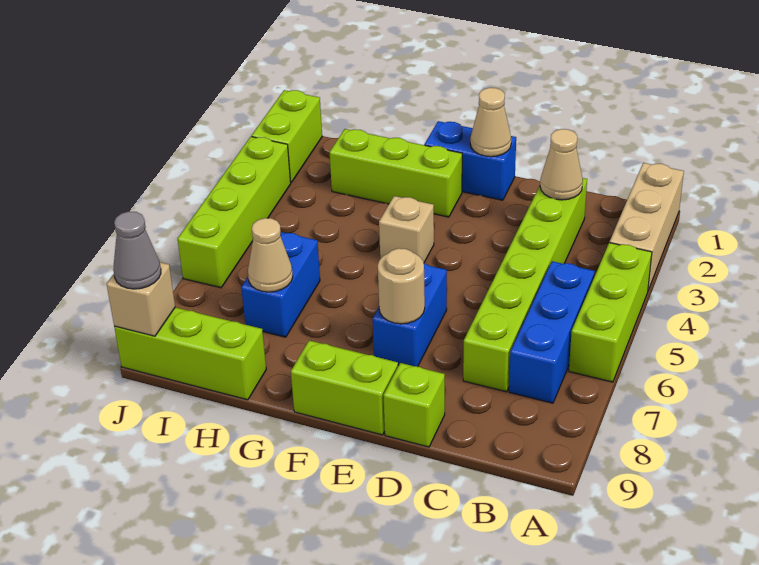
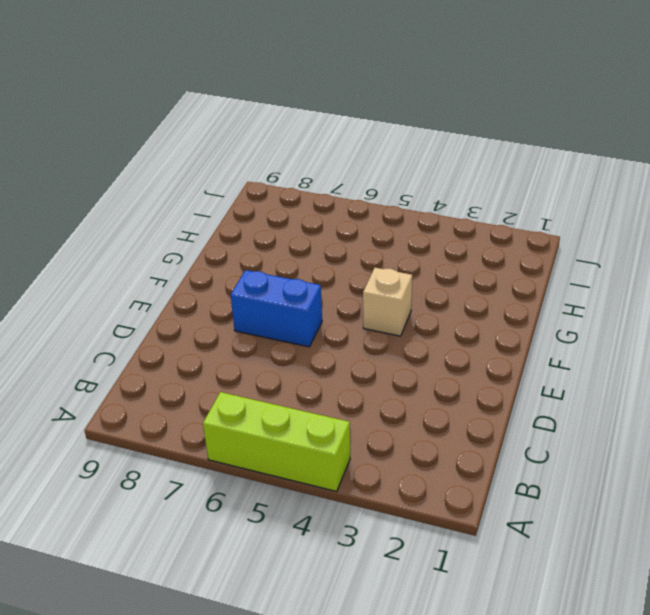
none -> tan 1x3 brick [610,163,684,290]
none -> blue 1x3 brick [509,261,595,403]
none -> lime 1x6 brick [463,178,587,392]

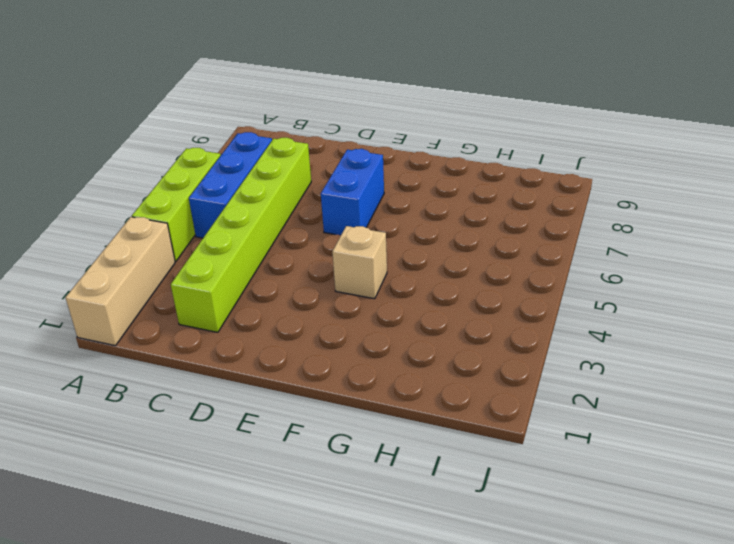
none -> lime 1x1 brick [383,363,445,447]
none -> blue 1x2 brick [424,121,516,200]
none -> lime 1x2 brick [291,340,398,435]

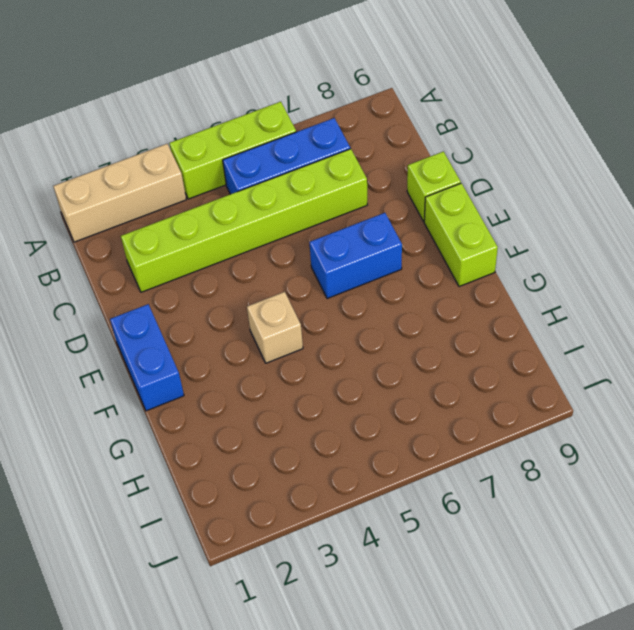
none -> lime 1x3 brick [330,129,462,217]
none -> blue 1x2 brick [241,232,320,337]
none -> lime 1x3 brick [114,307,266,400]

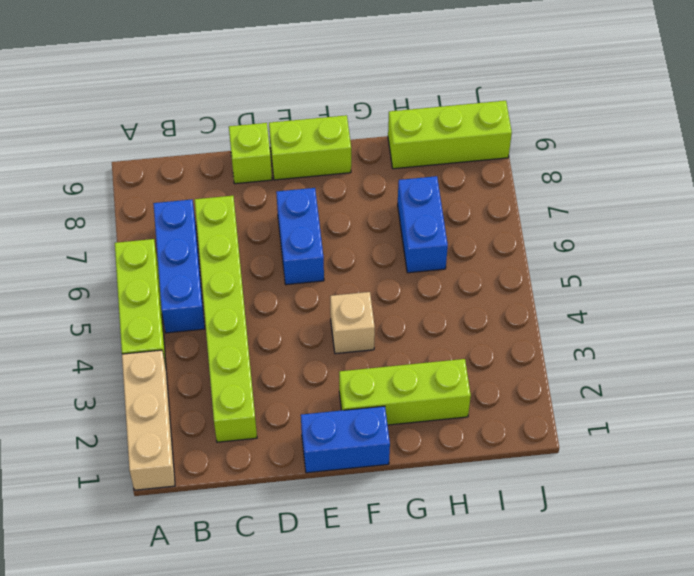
none -> lime 1x2 brick [251,90,322,182]
none -> lime 1x4 brick [178,137,291,288]
none -> tan 1x1 cone [540,129,583,200]

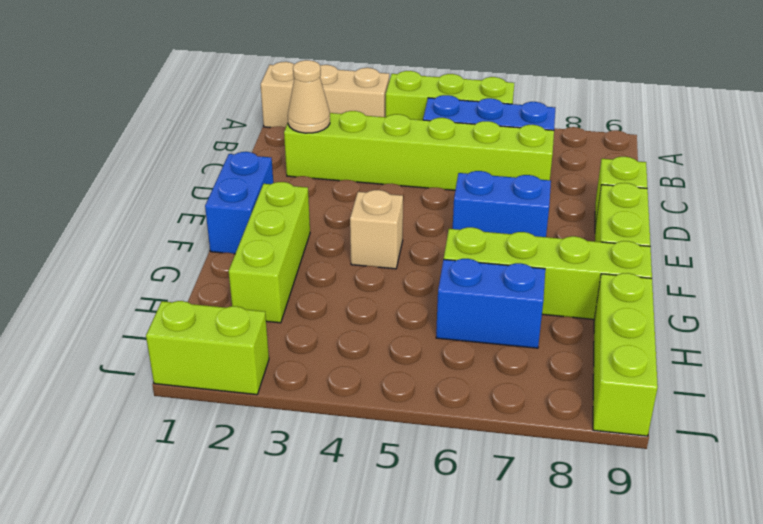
lime 1x4 brick [444,227,652,319] -> lime 1x4 brick moved to [178,137,291,288]
none -> tan 1x1 cone [470,88,511,157]
none -> tan 1x1 round brick [378,248,425,324]
none -> tan 1x1 cone [248,218,293,292]

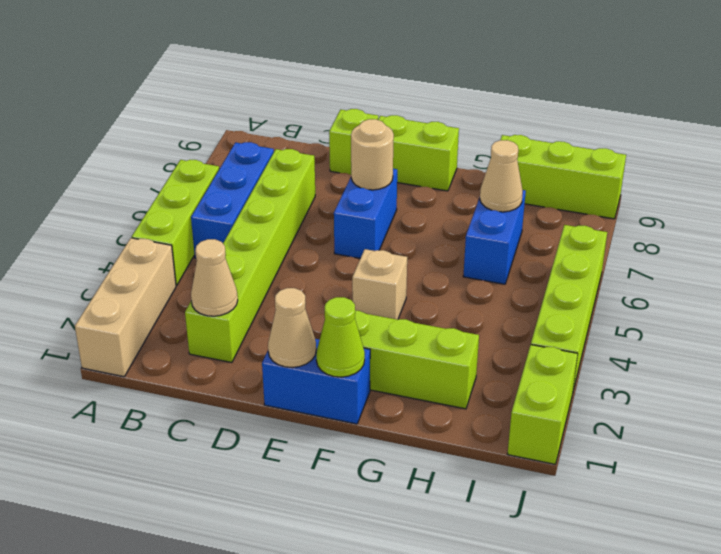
lime 1x1 cone [316,297,365,377] -> none
none -> tan 1x1 brick [107,262,175,336]
none -> grey 1x1 cone [113,211,161,289]

